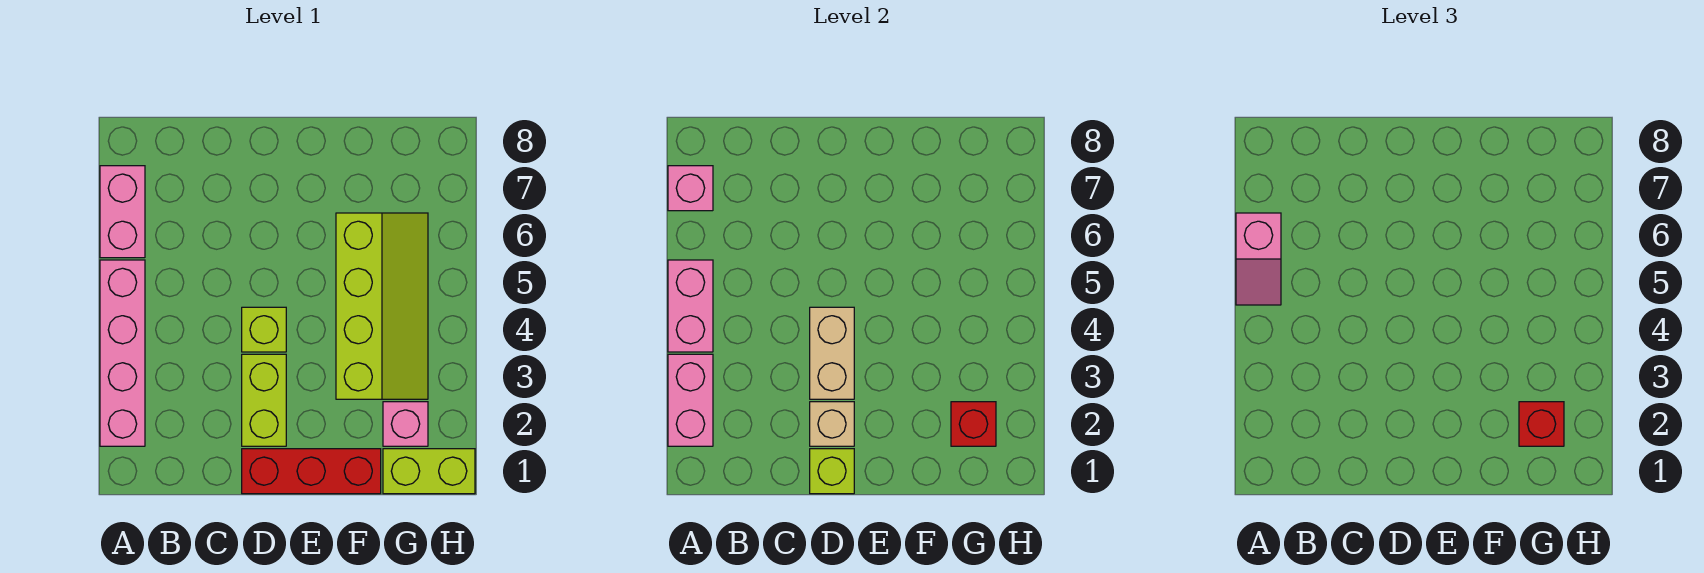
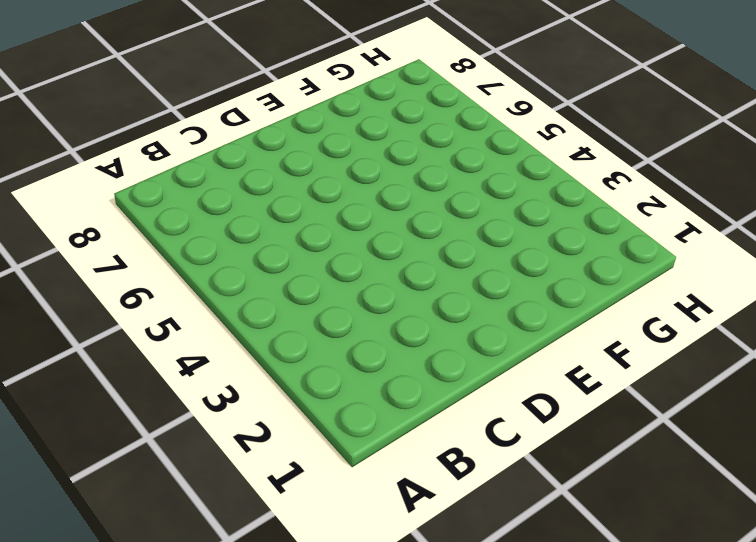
none -> pink 1x4 brick [100,260,145,446]
none -> pink 1x2 brick [100,166,145,258]
none -> red 1x3 brick [242,449,381,494]

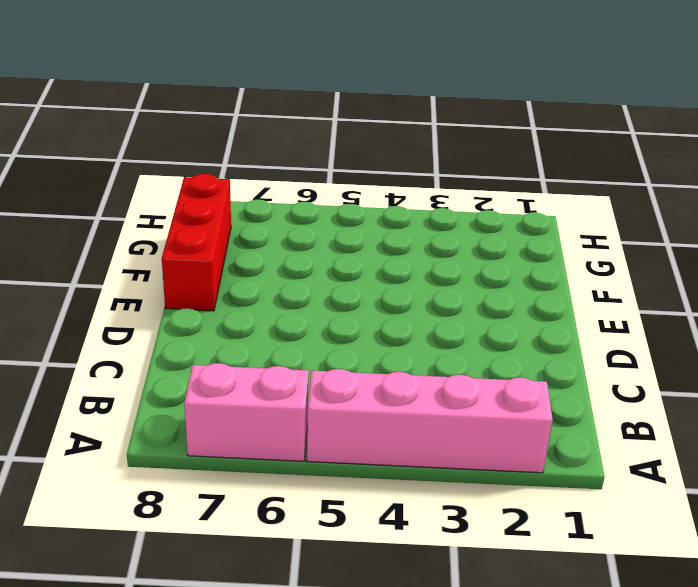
red 1x3 brick [162,174,231,311] -> red 1x3 brick moved to [242,449,381,494]
none -> lime 1x2 brick [242,354,286,446]
none -> lime 1x1 brick [242,307,286,352]
none -> lime 2x4 slope [336,213,428,399]

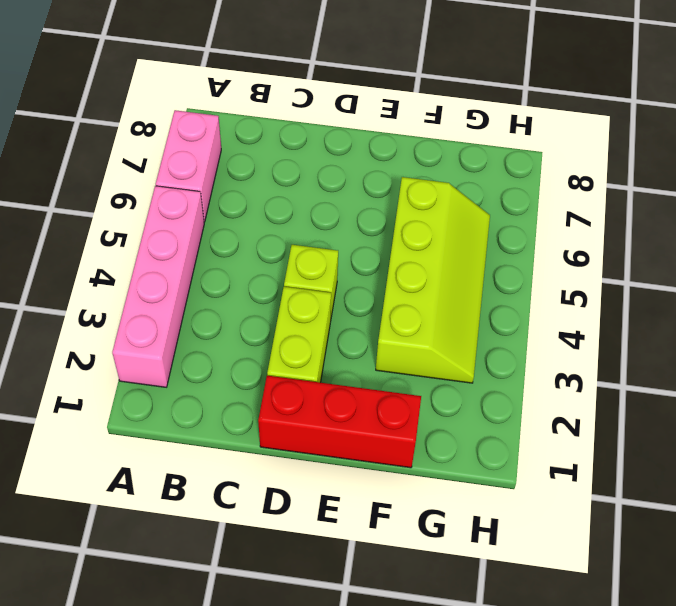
none -> lime 1x2 brick [383,449,475,494]
none -> pink 1x1 brick [383,402,428,446]
none -> pink 1x2 brick [668,354,713,446]

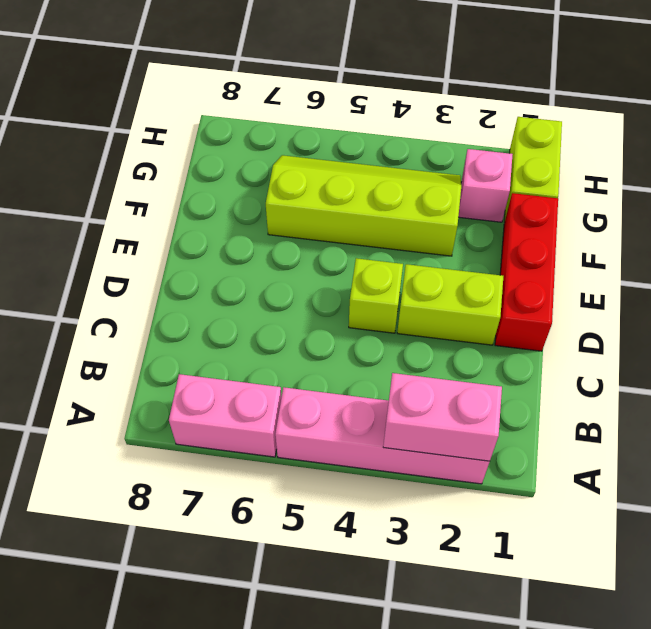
none -> pink 1x2 brick [668,260,713,352]
none -> pink 1x1 brick [668,166,713,211]
none -> lime 1x1 brick [810,449,854,494]

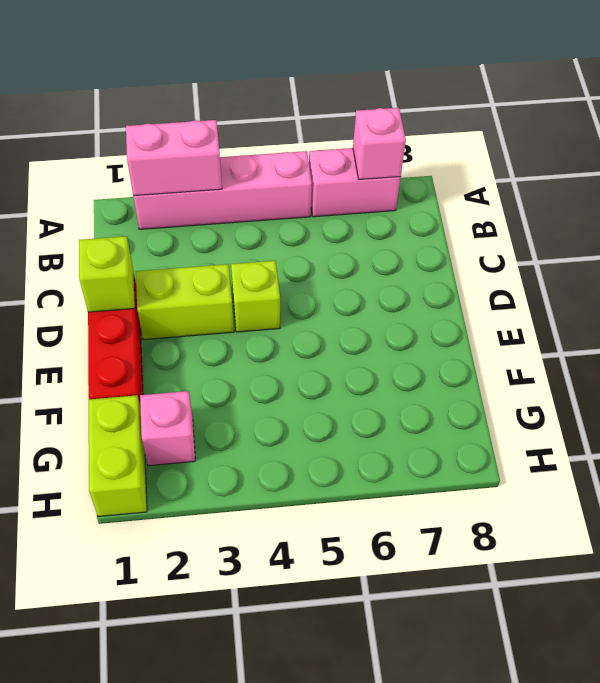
none -> lime 2x4 slope [336,213,428,399]
none -> pink 1x2 brick [668,260,713,352]
none -> tan 1x1 brick [810,402,854,446]

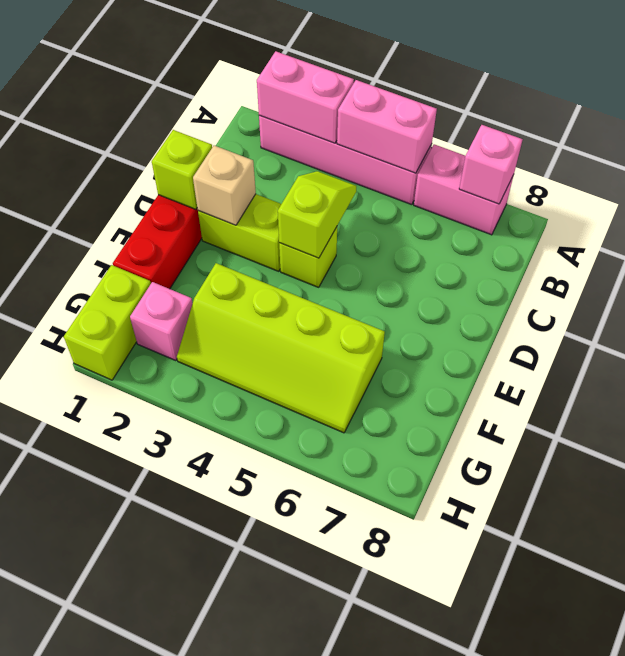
lime 1x2 slope [278,171,356,258] -> tan 1x2 brick [810,307,854,399]
none -> red 1x1 brick [951,402,996,446]
none -> pink 1x2 slope [1236,213,1281,305]
none -> red 1x1 brick [1519,402,1564,446]

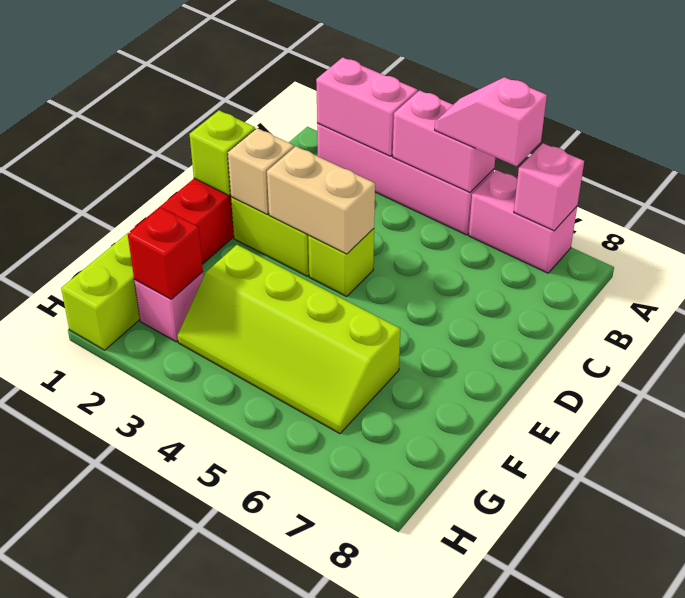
none -> red 1x1 brick [1519,402,1564,446]

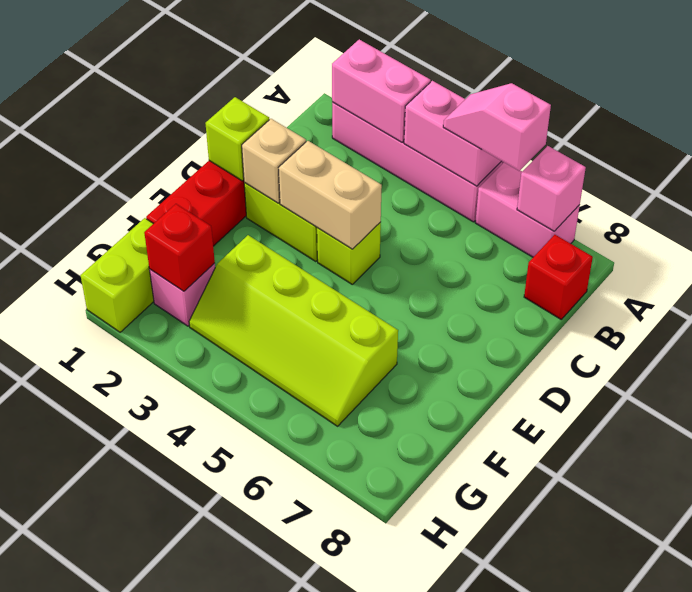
red 1x1 brick [524,235,593,319] -> red 1x1 brick moved to [1519,402,1564,446]

